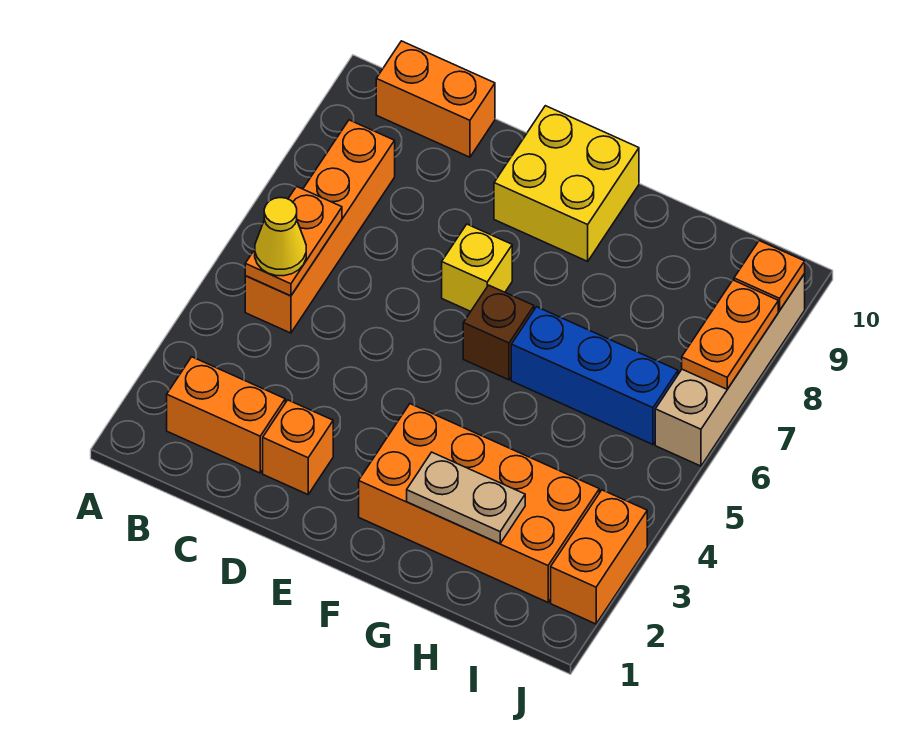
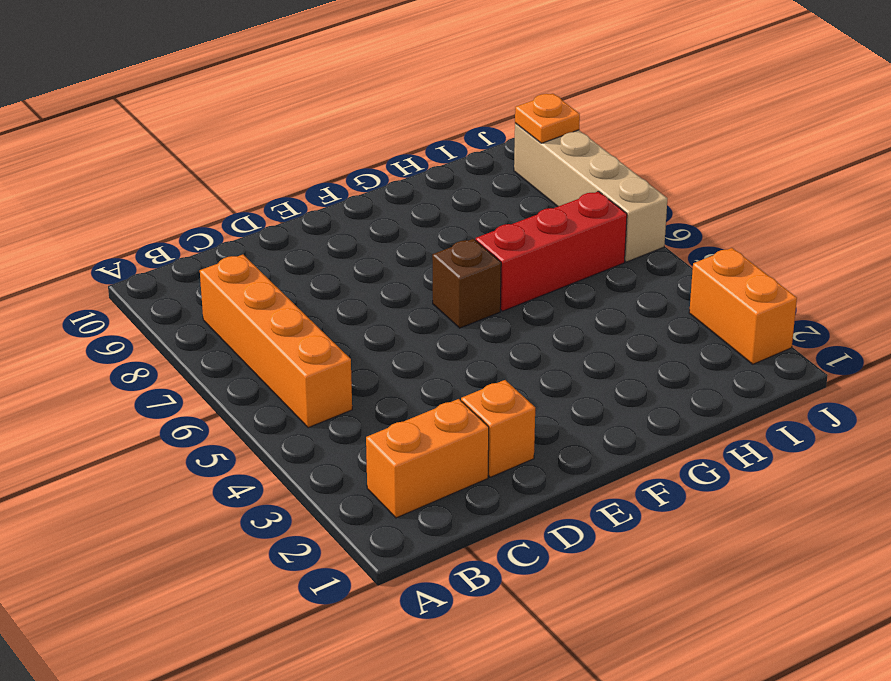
red 1x3 brick [476,191,627,311] -> blue 1x3 brick [511,307,678,445]
none -> orange 1x2 brick [376,41,495,157]
none -> yellow 1x1 brick [442,224,512,311]
none -> yellow 2x2 brick [494,106,639,261]

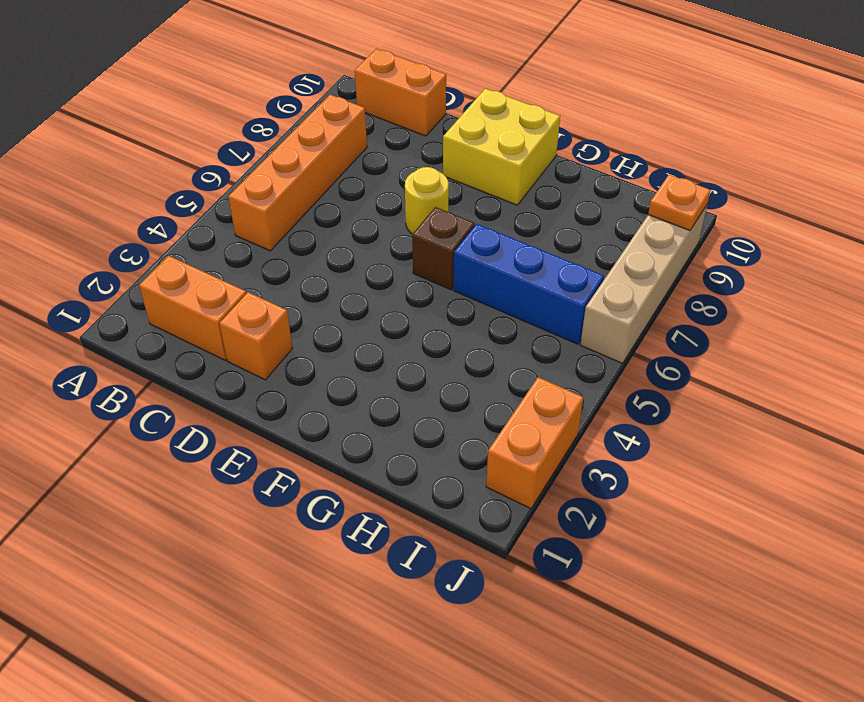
yellow 1x1 round brick [405,167,449,234] -> yellow 1x1 brick [442,224,512,311]
none -> orange 2x4 brick [359,404,599,602]
none -> orange 1x2 plate [245,186,342,296]
none -> tan 1x2 plate [407,452,525,543]

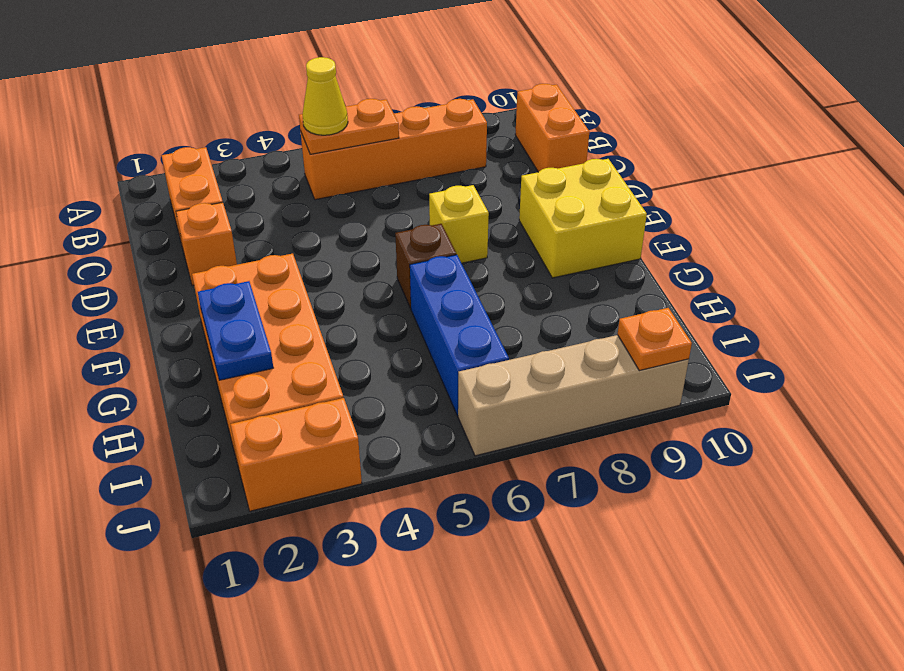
blue 1x2 plate [198,281,273,380] -> tan 1x2 plate [407,452,525,543]
none -> orange 1x2 plate [682,280,778,389]

